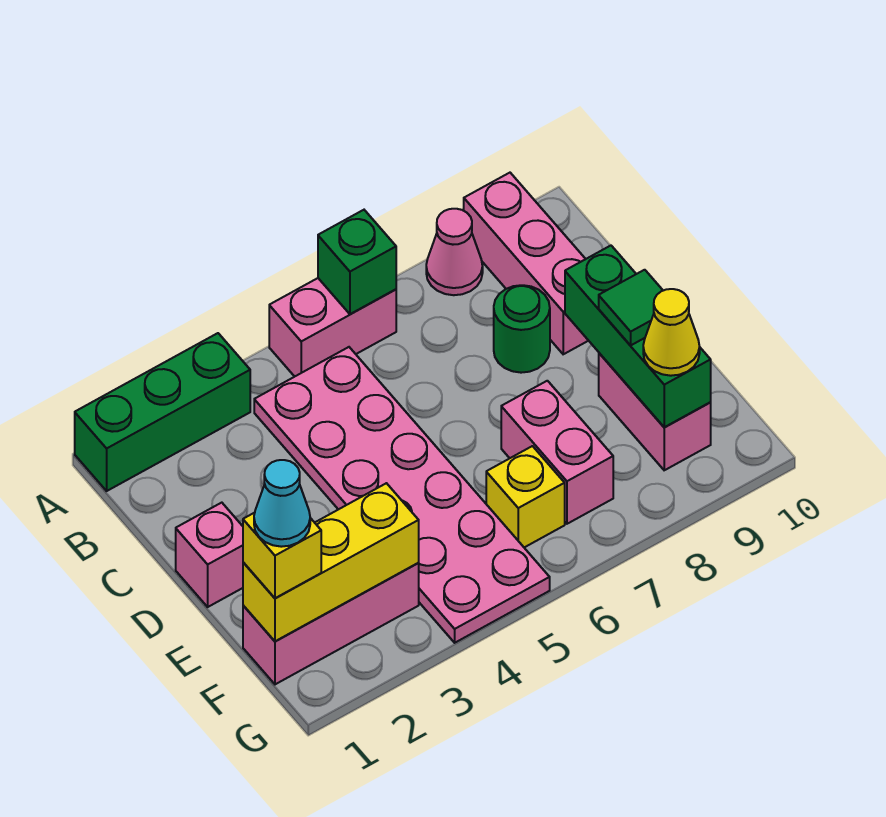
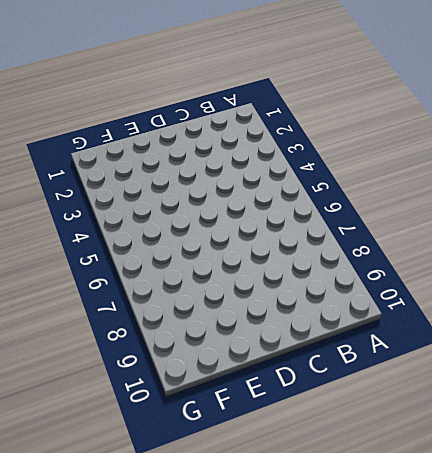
none -> green 1x3 brick [75,333,250,491]
none -> pink 1x2 brick [269,278,396,377]
none -> pink 1x1 cone [426,209,483,295]

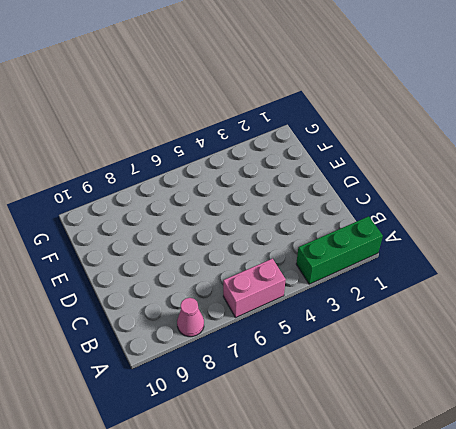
none -> pink 1x3 brick [464,173,588,354]
none -> pink 2x6 plate [254,347,550,643]
none -> green 1x1 round brick [494,285,550,373]

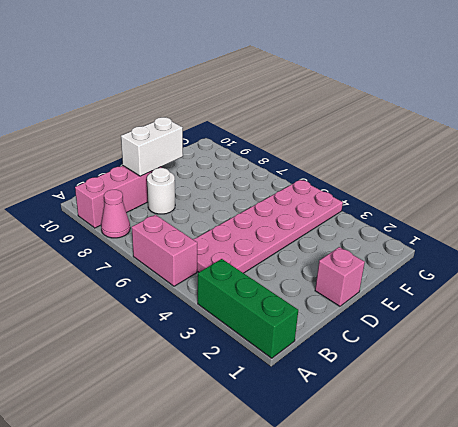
white 1x1 round brick [147,168,175,214] -> green 1x1 round brick [494,285,550,373]
white 1x2 brick [121,117,183,176] -> green 1x3 brick [565,246,711,427]
none -> pink 1x2 brick [501,381,613,524]
none -> pink 1x2 brick [599,353,711,470]
none -> pink 1x3 brick [243,563,419,684]

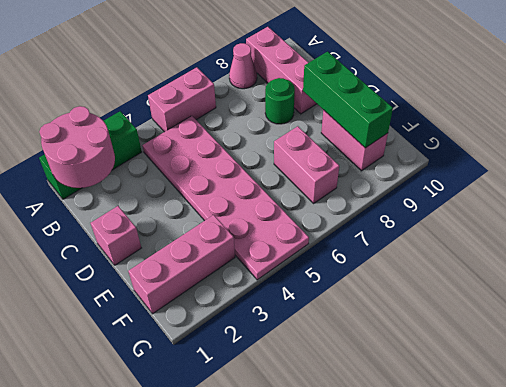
pink 2x2 round brick [39,106,115,188] -> none
none -> yellow 1x1 brick [486,446,565,547]
none -> green 1x1 brick [318,210,396,314]
none -> yellow 1x3 brick [243,483,419,641]

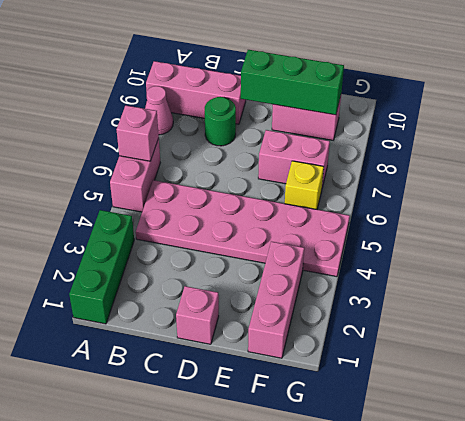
pink 1x1 brick [117,106,159,161] -> green 1x1 brick [318,210,396,314]
none -> yellow 1x3 brick [243,483,419,641]
none -> green 1x1 tile [599,270,663,346]
none -> yellow 1x1 brick [243,513,321,598]

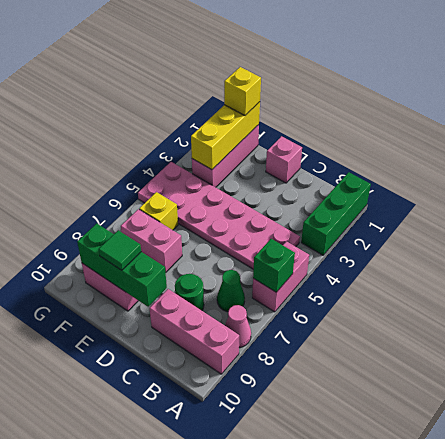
green 1x1 cone [217,270,245,312] -> none
none -> yellow 1x1 cone [643,289,700,376]
none -> cyan 1x1 cone [254,460,310,547]

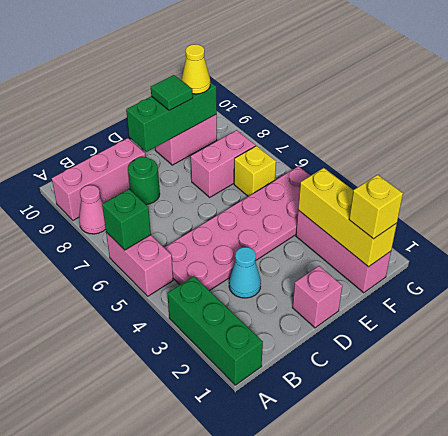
cyan 1x1 cone [229,247,261,298] -> cyan 1x1 cone moved to [254,460,310,547]

